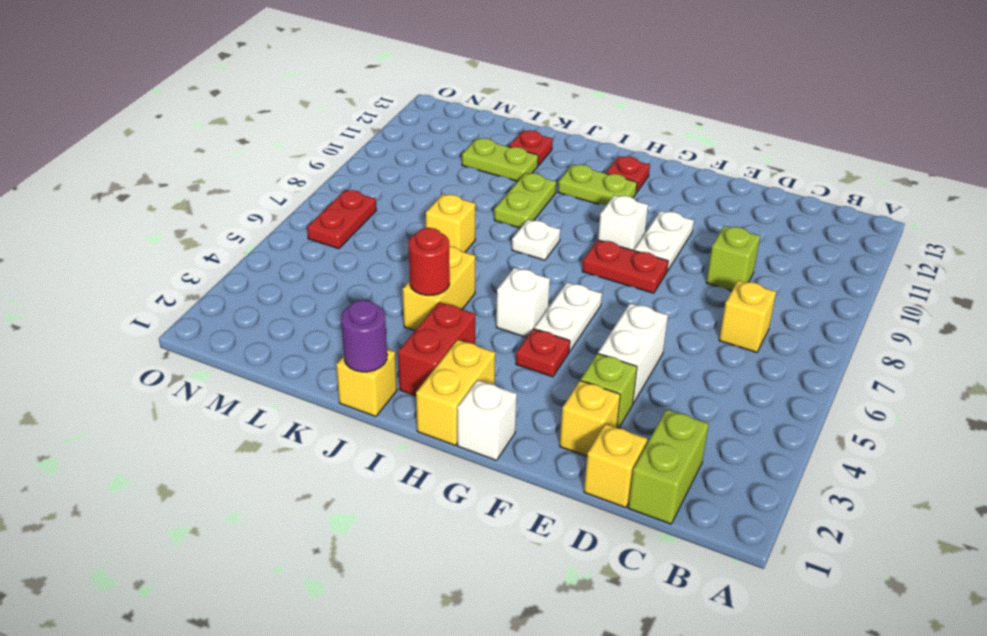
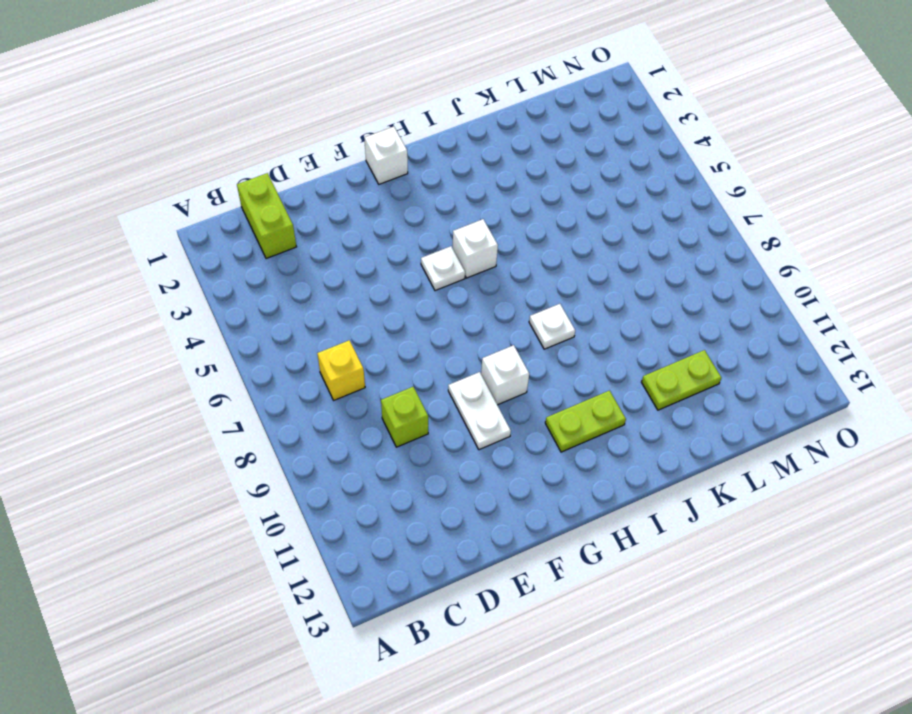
white 1x1 plate [421,246,465,291] -> white 1x2 plate [534,283,602,351]
none -> yellow 1x1 brick [584,424,647,508]
none -> yellow 1x1 brick [560,381,620,456]
none -> lime 1x1 brick [581,354,637,428]

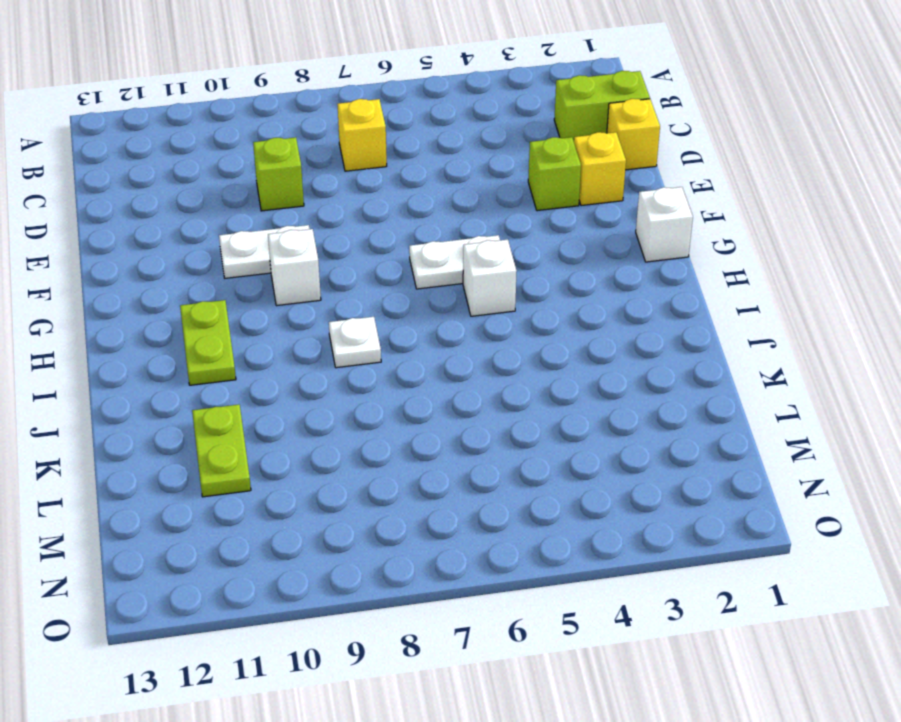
none -> white 1x2 brick [598,303,668,403]
none -> red 1x2 plate [582,240,668,293]
none -> red 1x1 plate [516,329,570,377]

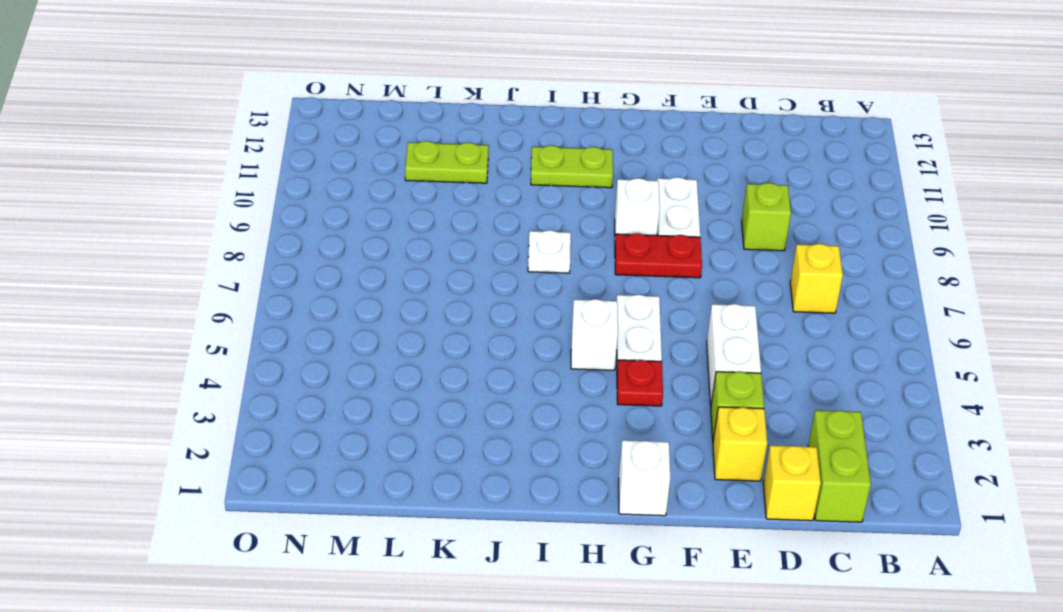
none -> yellow 1x2 brick [416,340,495,445]
none -> red 1x1 plate [606,156,650,193]
none -> red 1x2 brick [398,302,475,396]

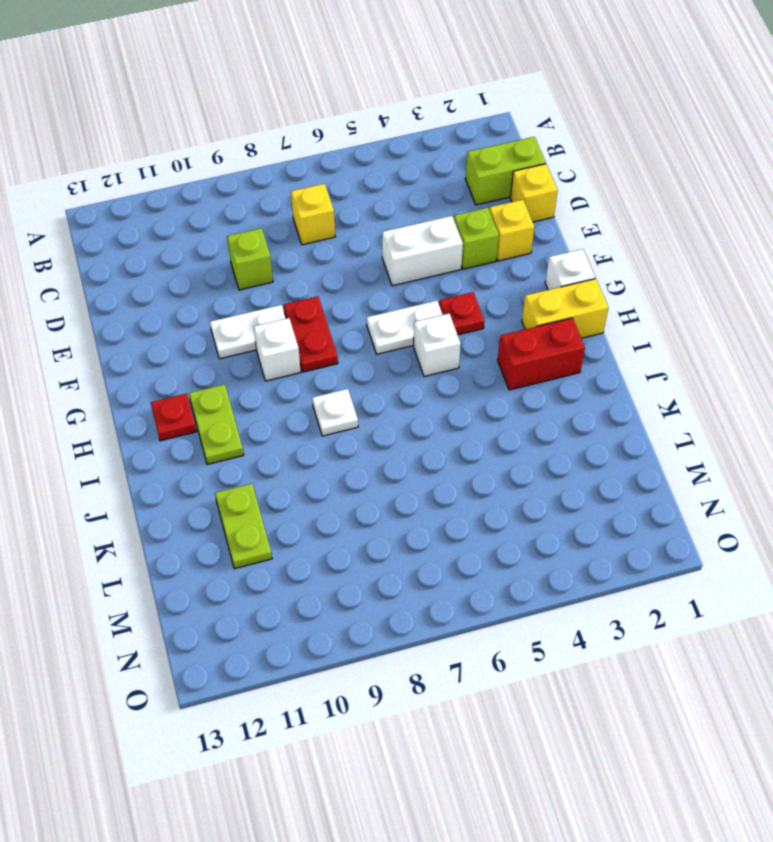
none -> yellow 1x1 brick [336,349,397,416]
none -> yellow 1x2 brick [403,246,475,331]
none -> lime 1x2 plate [494,173,556,228]

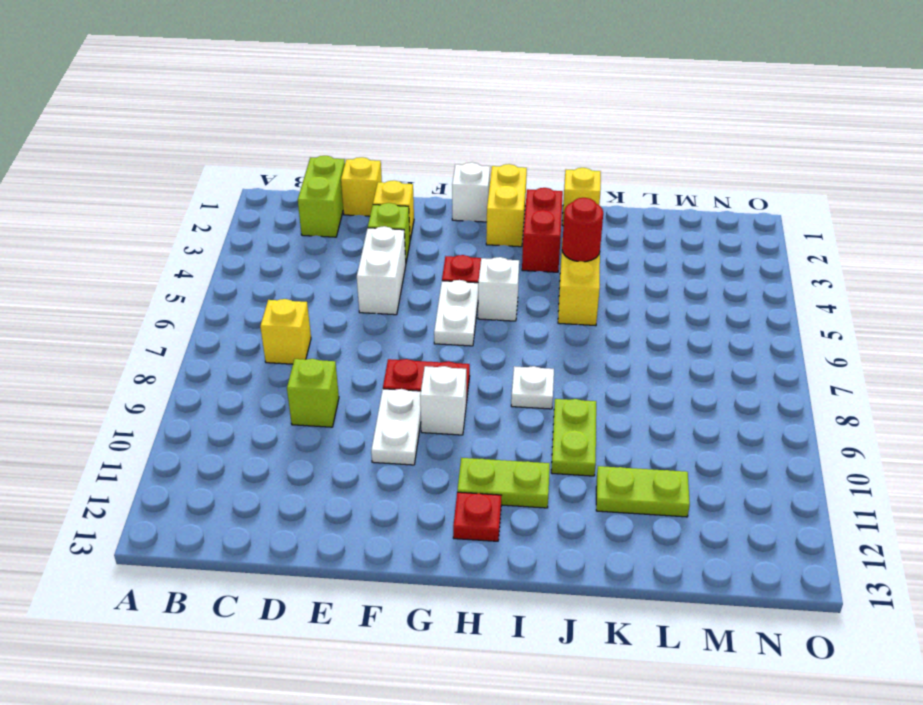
none -> yellow 1x1 brick [426,194,476,252]
none -> red 1x1 plate [509,130,553,166]
none -> red 1x2 plate [307,190,377,249]

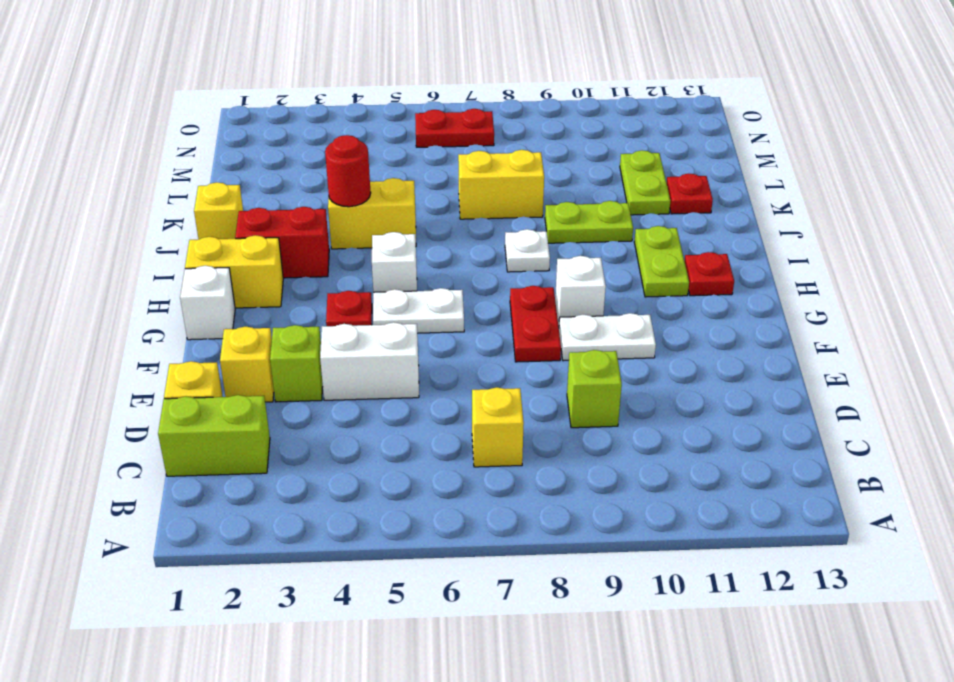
yellow 1x2 brick [458,150,544,219] -> yellow 1x1 brick [426,194,476,252]
none -> purple 1x1 round brick [341,300,387,372]

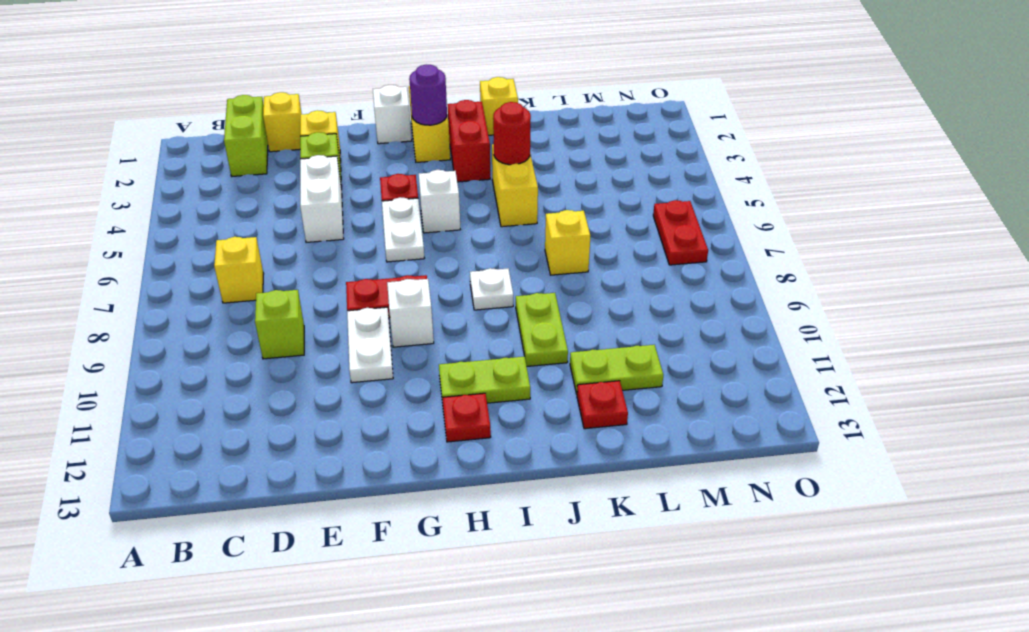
purple 1x1 round brick [409,64,447,125] -> purple 1x1 round brick moved to [341,300,387,372]

